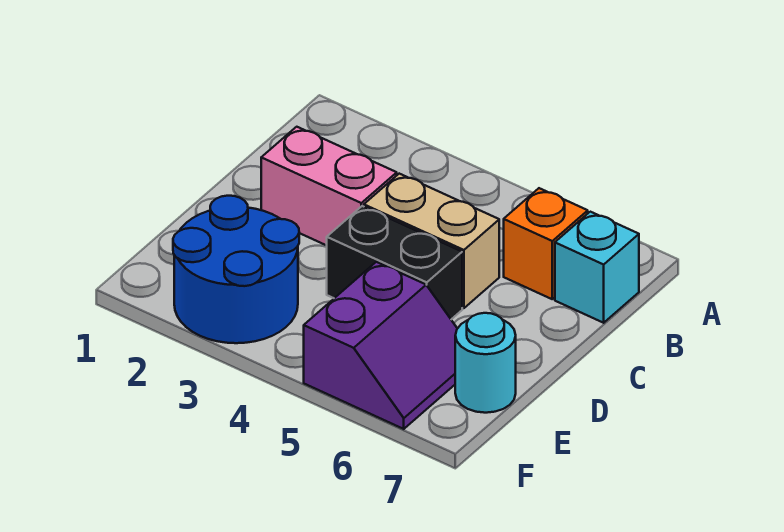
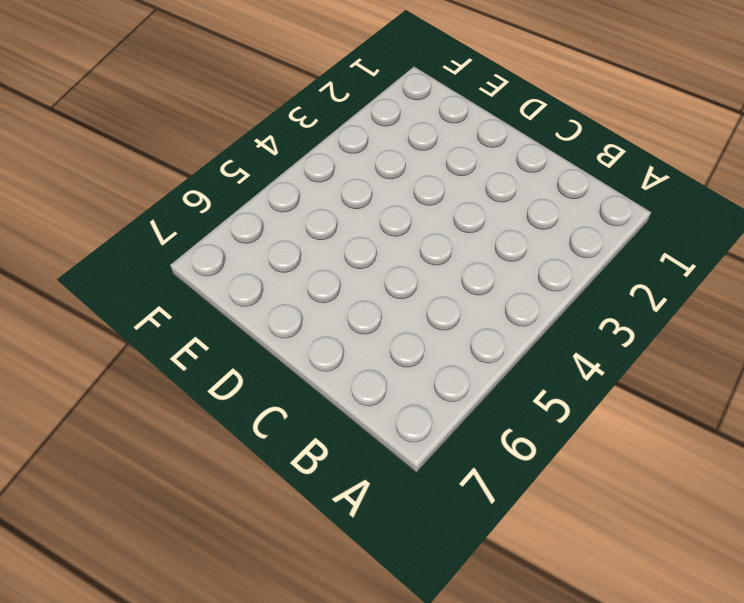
none -> orange 1x1 brick [504,188,588,299]
none -> cyan 1x1 brick [555,212,639,323]

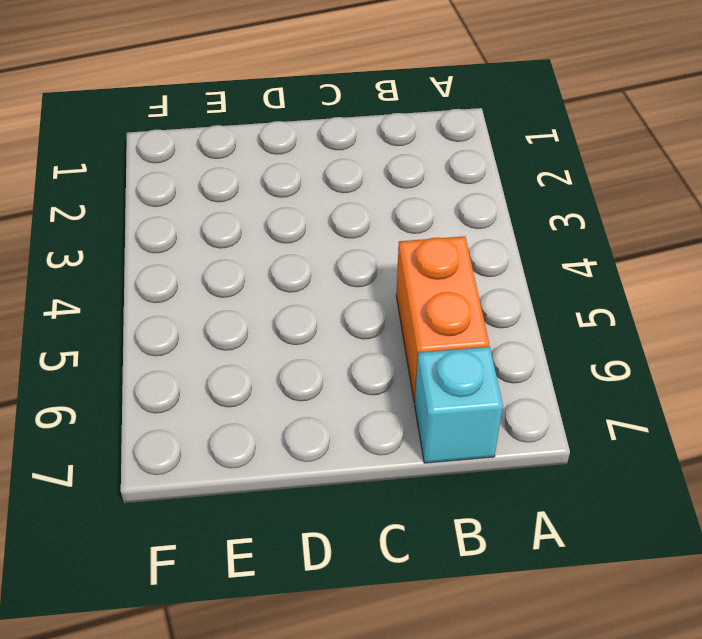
orange 1x2 brick [396,236,489,402] -> orange 1x1 brick [504,188,588,299]
none -> pink 1x2 brick [261,127,397,246]
none -> tan 1x2 brick [364,174,499,308]

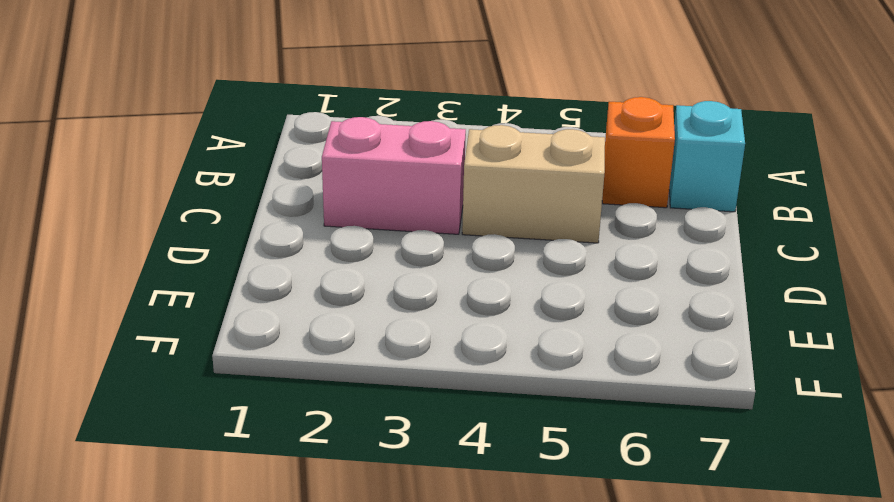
none -> black 1x2 brick [327,206,462,319]
none -> blue 2x2 round brick [173,196,299,343]

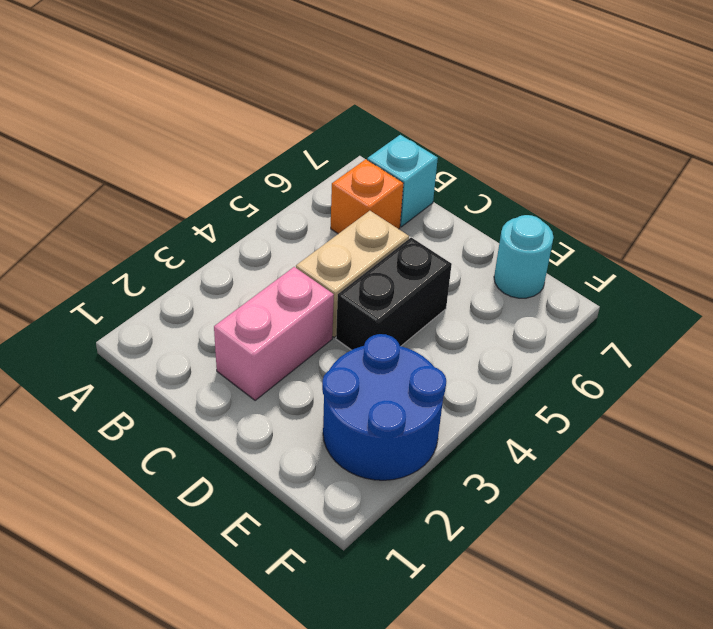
none -> purple 2x2 slope [304,262,457,429]

